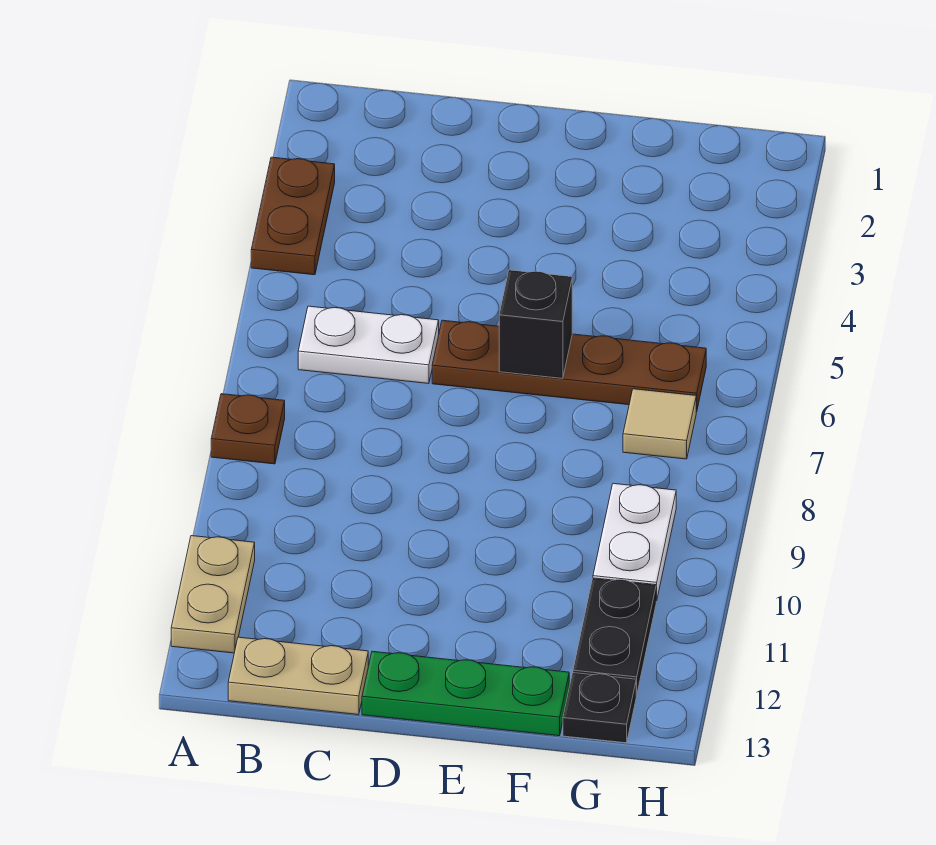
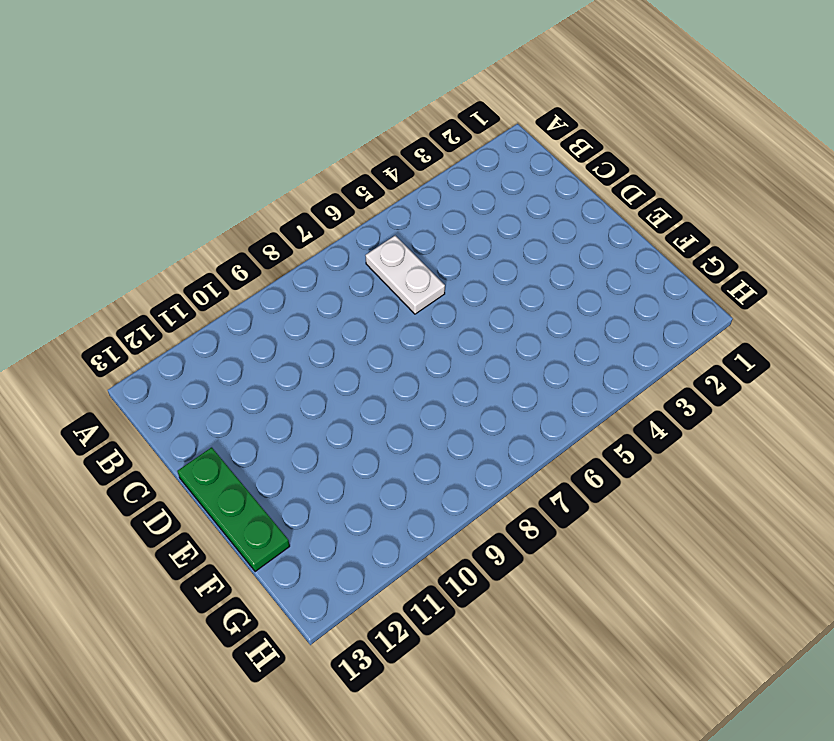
none -> brown 1x2 plate [251,157,335,275]
none -> brown 1x1 plate [211,394,285,464]
none -> tan 1x2 plate [171,536,255,653]

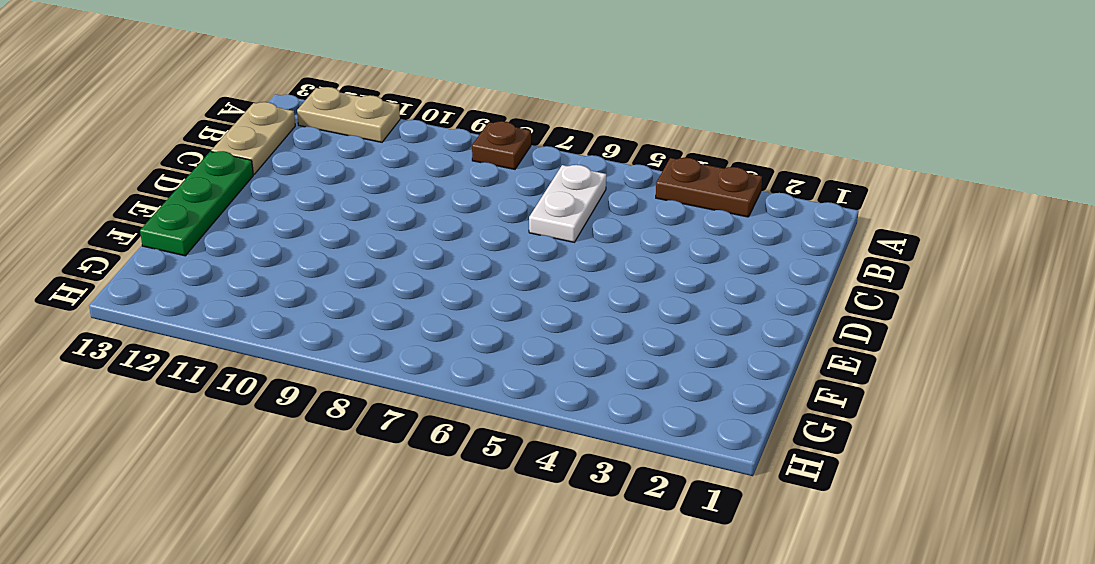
none -> brown 1x4 plate [432,320,706,412]
none -> tan 1x1 tile [623,389,696,459]
none -> white 1x2 plate [593,483,676,601]

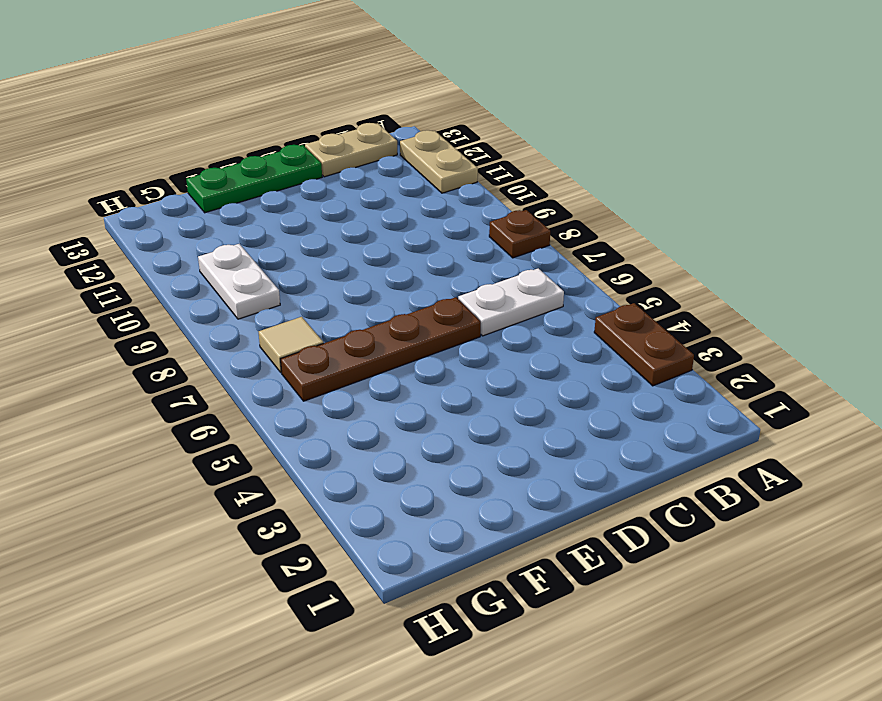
none -> black 1x2 plate [573,578,656,695]
none -> black 1x1 plate [563,673,636,743]
none -> black 1x1 brick [499,270,572,379]

